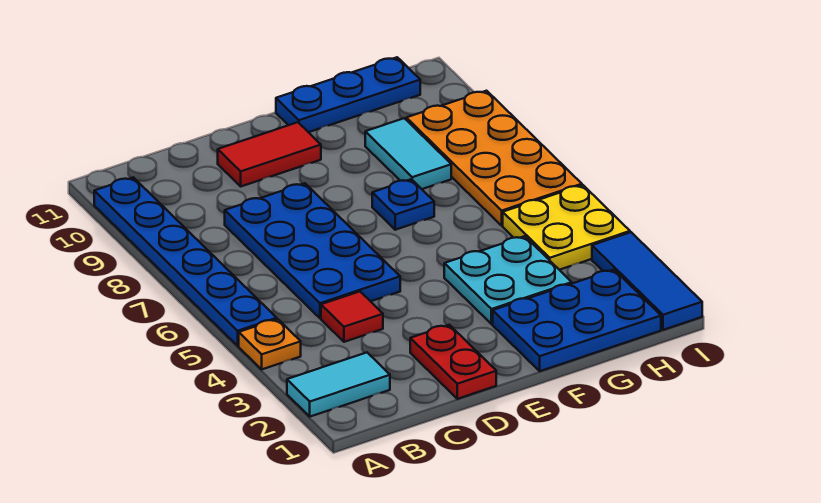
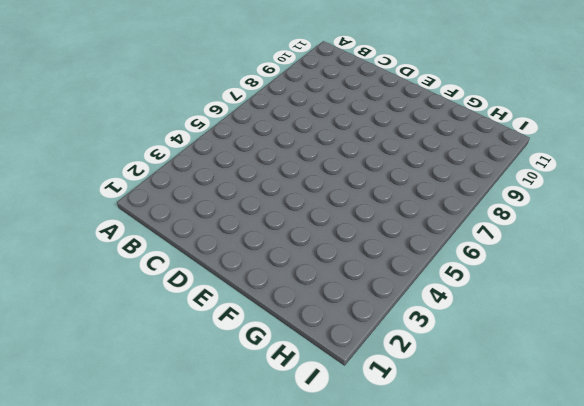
none -> cyan 1x2 tile [287,353,390,417]
none -> orange 1x1 plate [239,319,301,369]
none -> blue 1x6 plate [94,177,277,346]

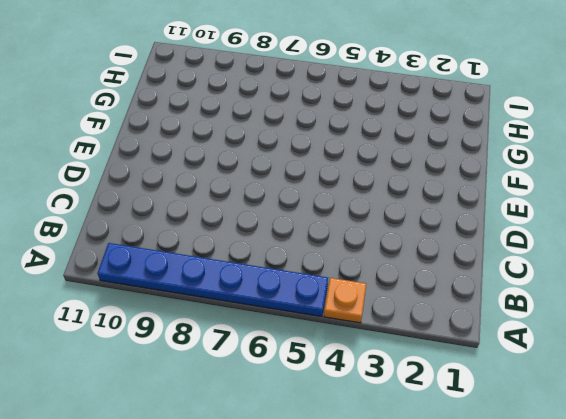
none -> cyan 1x2 tile [287,353,390,417]
none -> red 1x1 tile [321,292,383,342]
none -> blue 2x4 plate [225,183,400,318]

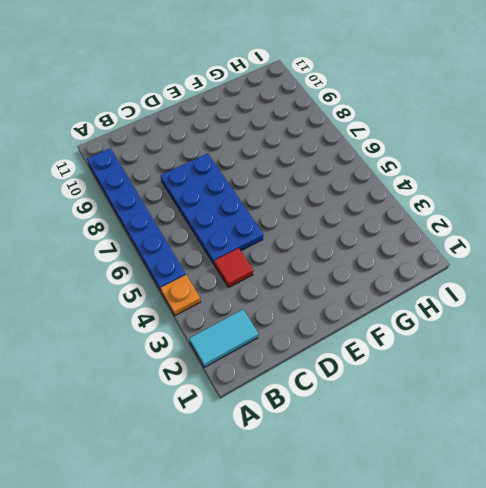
none -> red 1x2 plate [410,325,496,399]
none -> red 1x2 tile [218,122,321,186]
none -> blue 2x3 plate [493,270,661,371]

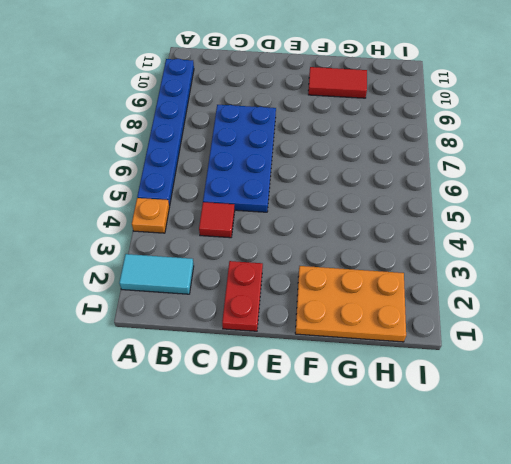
orange 2x3 plate [295,266,406,342] -> blue 2x3 plate [493,270,661,371]
red 1x2 tile [308,67,367,98] -> red 1x2 tile moved to [218,122,321,186]
none -> cyan 2x2 plate [444,236,572,324]
none -> blue 1x1 plate [372,179,434,230]
none -> blue 1x3 plate [276,57,420,132]

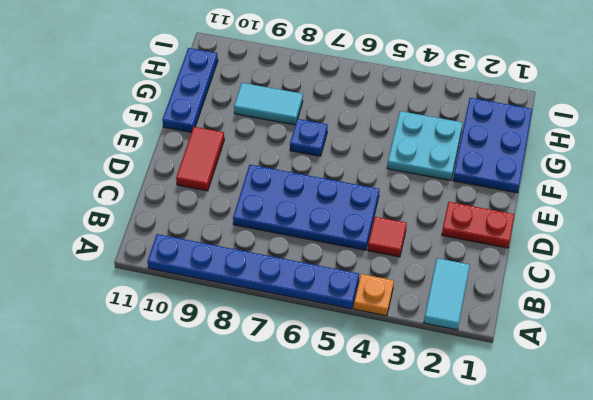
none -> yellow 2x2 plate [503,185,630,270]
none -> orange 2x4 plate [406,91,582,226]
none -> blue 1x3 tile [592,232,702,330]

